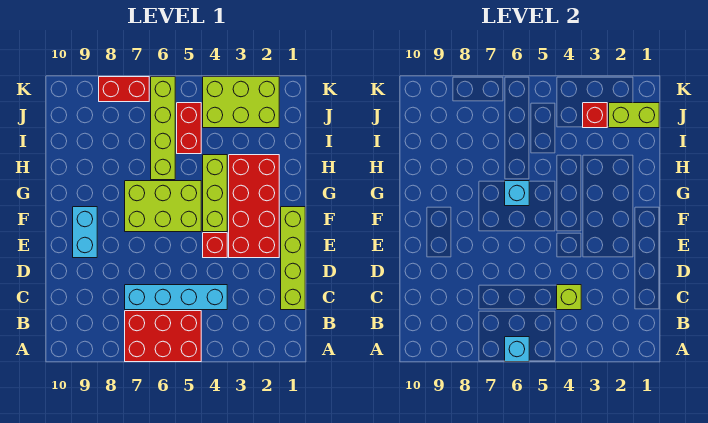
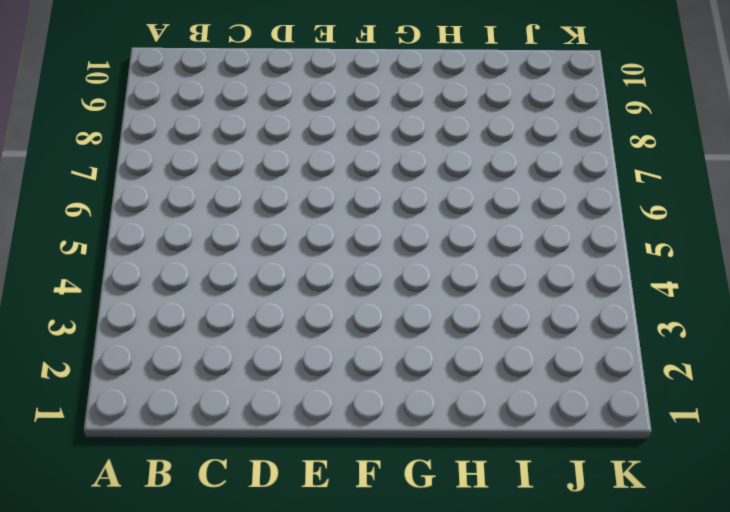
none -> red 2x3 brick [125,311,201,362]
none -> lime 1x4 brick [281,207,305,310]
none -> cyan 1x4 brick [125,285,227,310]

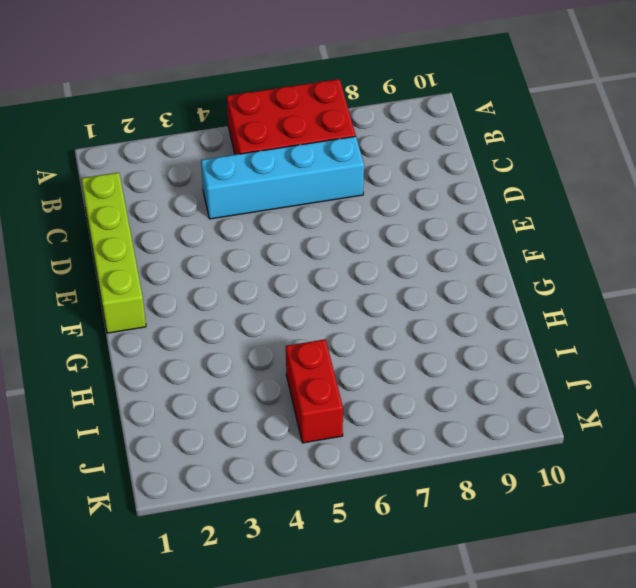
none -> red 2x4 brick [229,155,279,258]
none -> red 1x1 brick [203,233,227,258]
none -> cyan 1x2 brick [73,207,97,258]

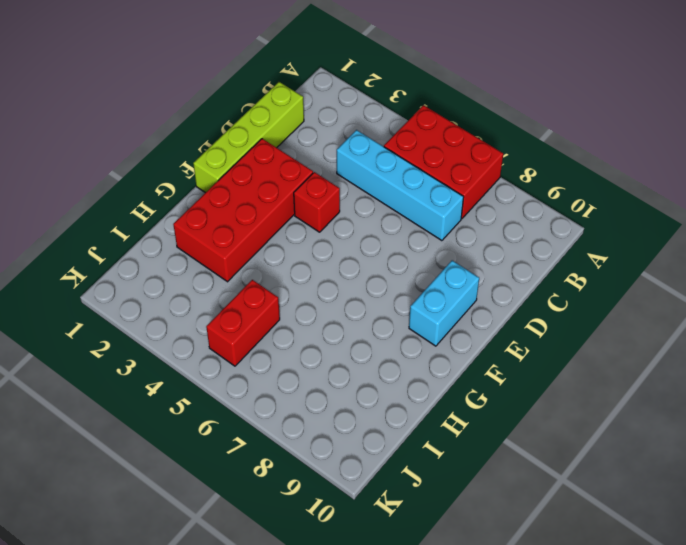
none -> lime 1x3 brick [203,155,227,232]
none -> lime 2x3 brick [125,181,201,232]
none -> lime 1x4 brick [151,77,175,180]

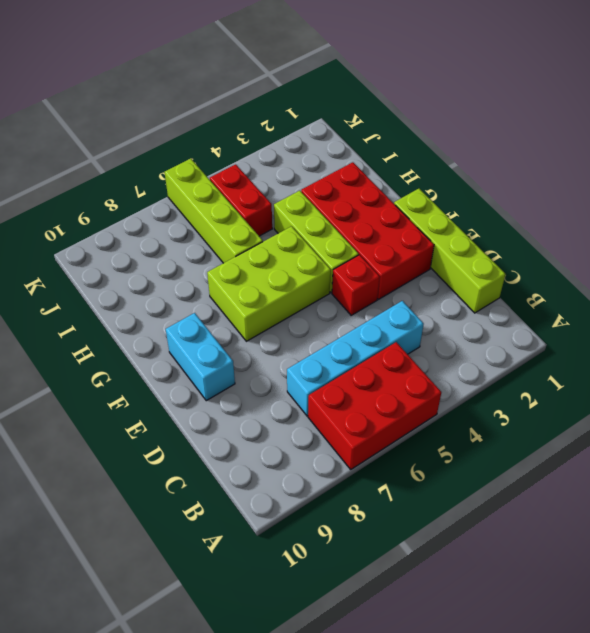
none -> lime 2x3 brick [203,77,279,128]
none -> red 1x2 brick [99,77,149,102]
none -> cyan 1x1 brick [505,337,529,362]

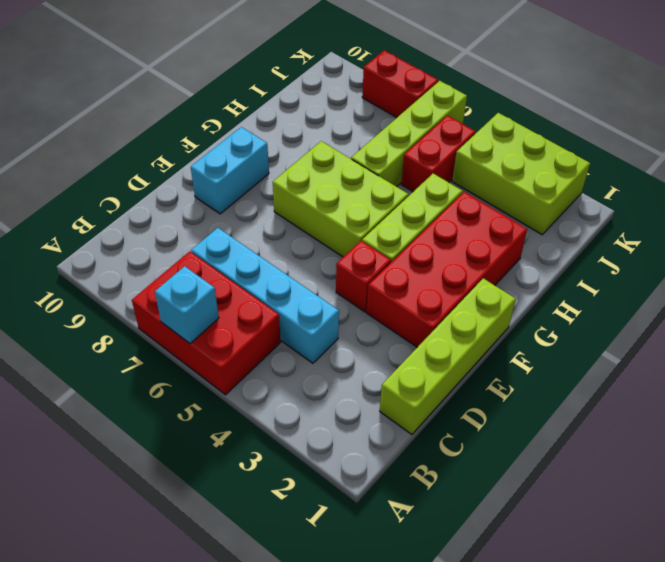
none -> lime 1x1 brick [557,285,581,310]
none -> cyan 1x1 brick [505,181,529,206]
none -> lime 1x2 brick [609,103,659,128]

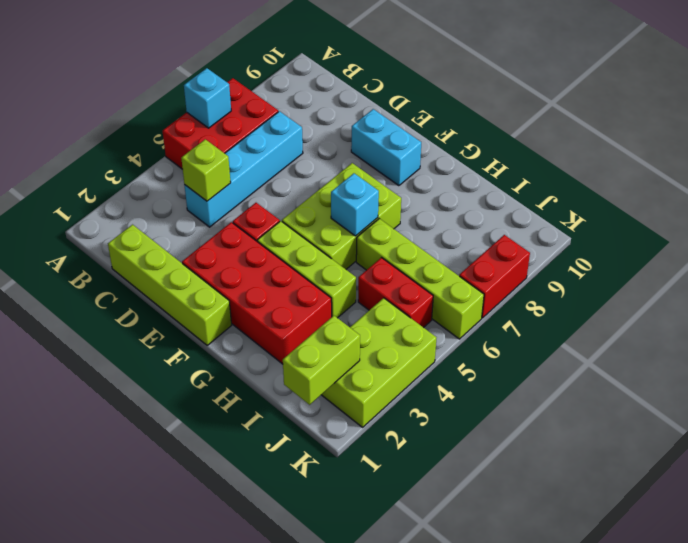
none -> red 1x1 brick [583,103,607,128]

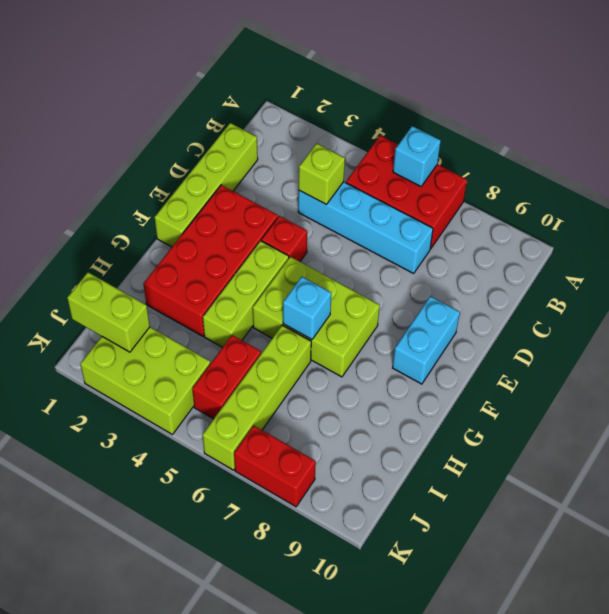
none -> red 1x1 brick [583,103,607,128]

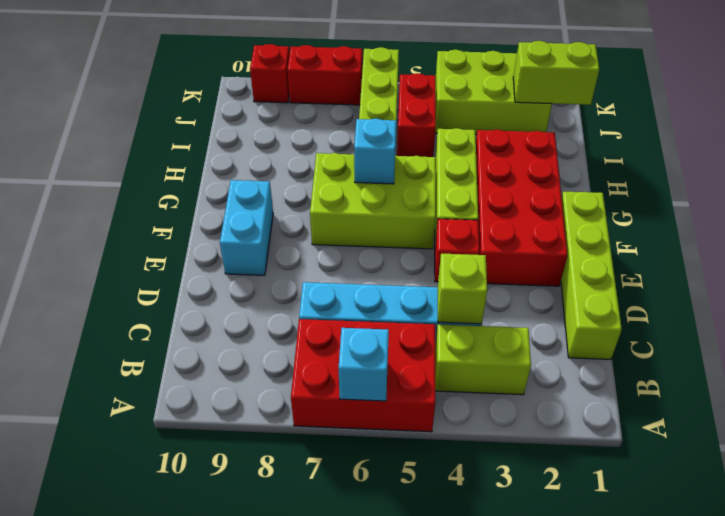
lime 1x2 brick [435,324,531,395] -> none
red 1x1 brick [250,44,289,103] -> red 1x1 brick moved to [583,103,607,128]

